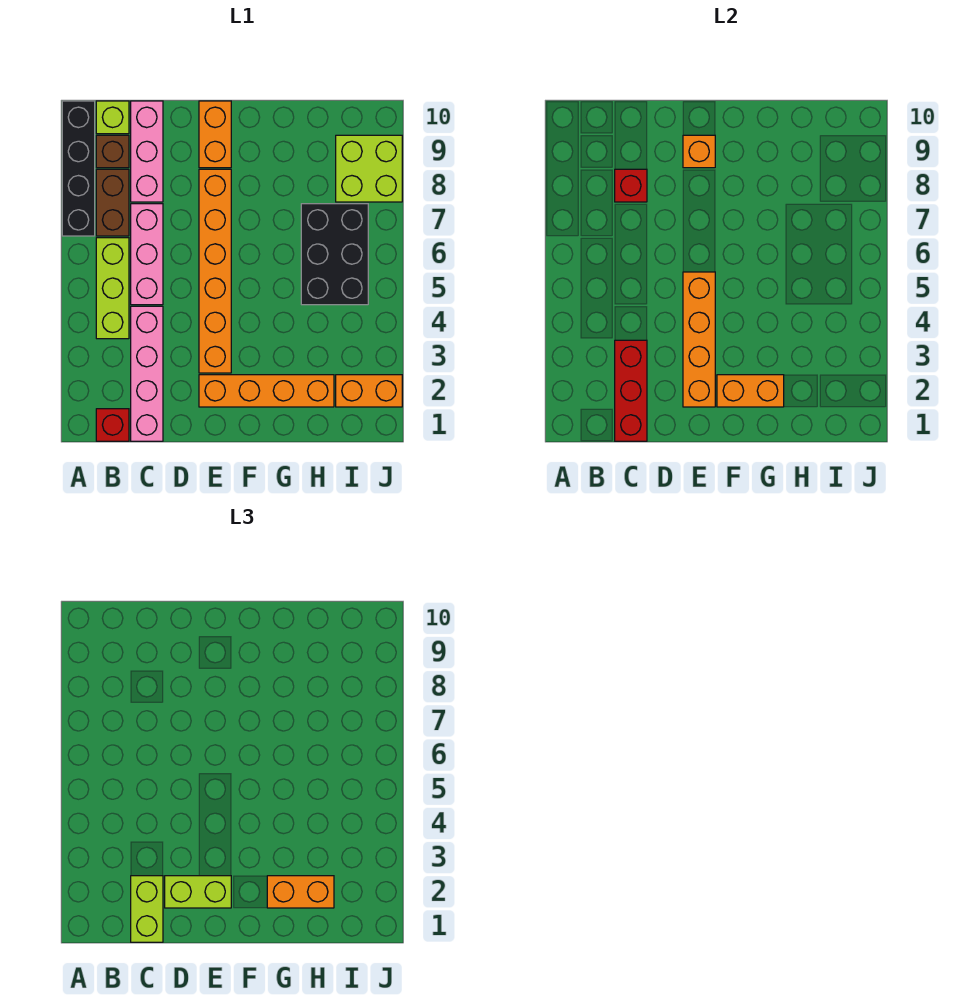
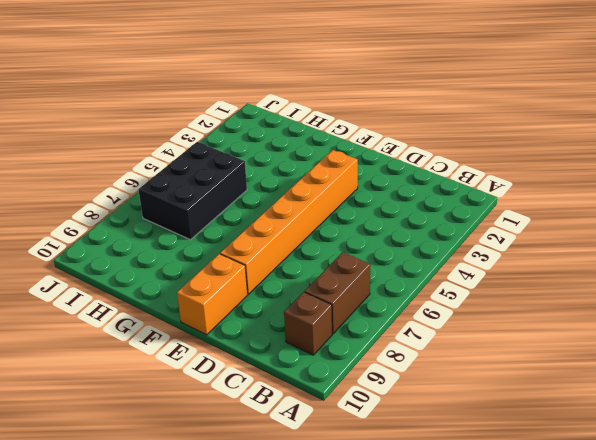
none -> black 1x4 brick [62,101,95,236]
none -> red 1x1 brick [96,409,129,441]
none -> lime 1x3 brick [96,238,129,339]

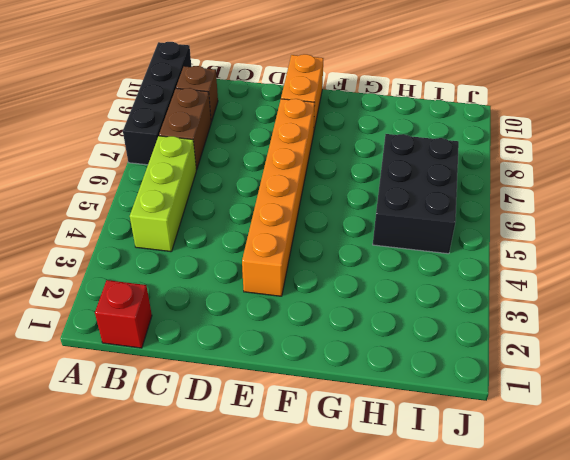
none -> lime 1x1 brick [96,101,129,134]
none -> pink 1x4 brick [131,306,163,441]
none -> pink 1x3 brick [131,204,163,305]

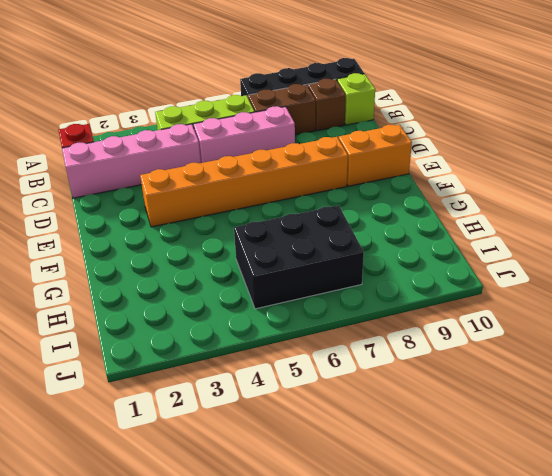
none -> pink 1x3 brick [131,101,163,202]
none -> orange 1x4 brick [199,375,334,407]
none -> orange 1x2 brick [336,375,402,407]

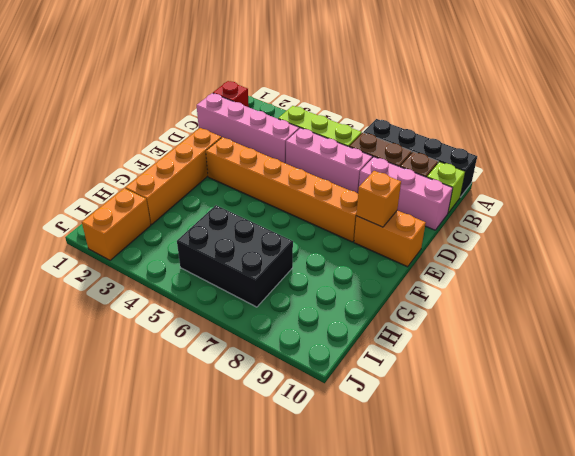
none -> lime 2x2 brick [336,135,402,202]
none -> red 1x3 brick [615,340,647,441]
none -> red 1x1 brick [615,169,647,202]

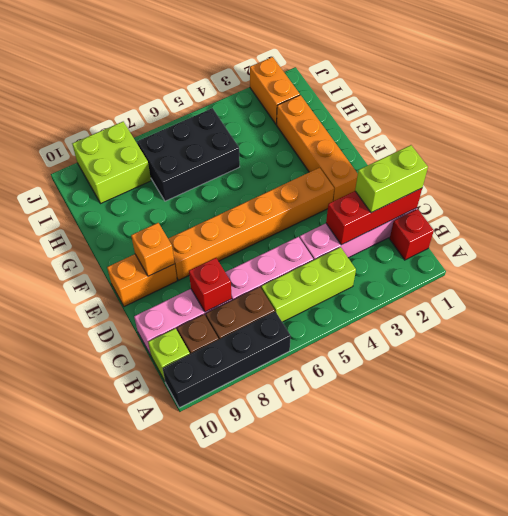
none -> orange 1x4 brick [683,272,715,407]
none -> orange 1x2 brick [717,375,784,407]
none -> lime 1x2 brick [165,876,231,908]

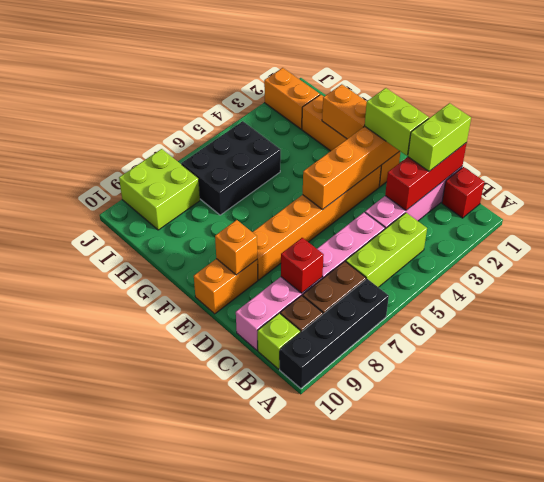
none -> orange 1x2 brick [267,876,334,908]

